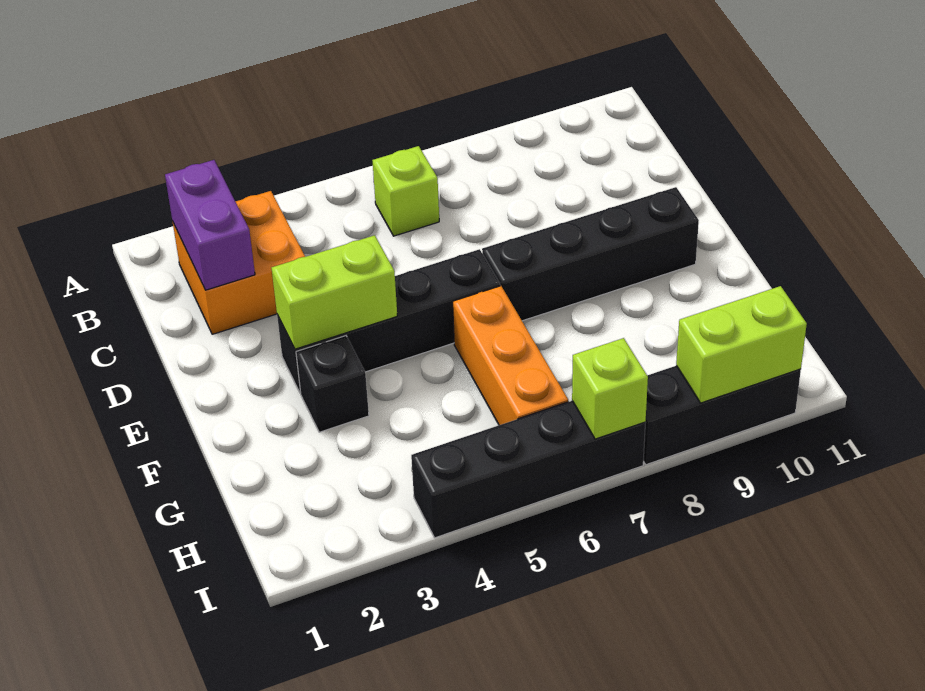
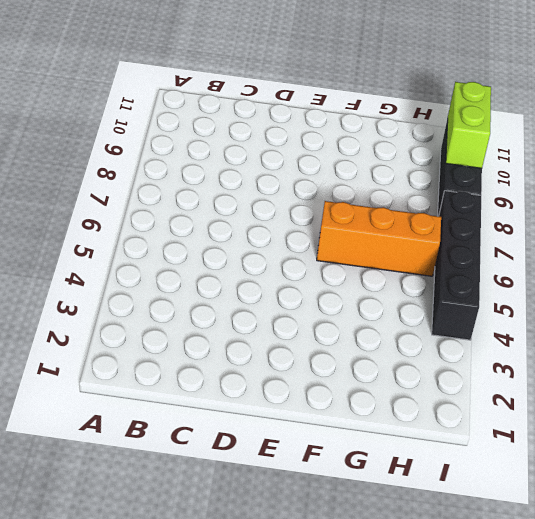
none -> orange 2x2 brick [173,191,305,334]
none -> lime 1x1 brick [372,146,439,236]
none -> black 1x4 brick [277,249,500,393]

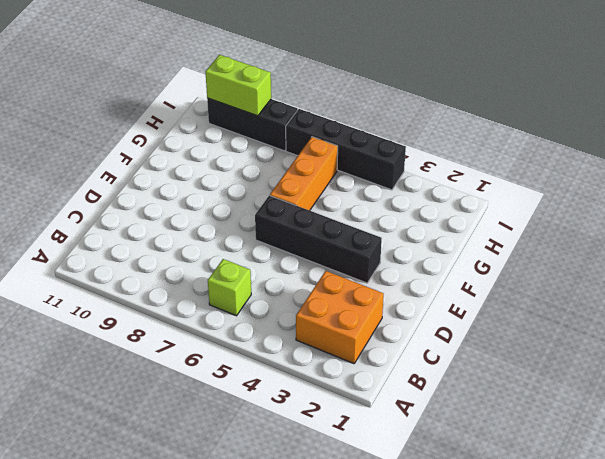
none -> black 1x4 brick [482,187,699,321]
none -> black 1x1 brick [296,336,369,432]
none -> purple 1x2 brick [165,160,255,290]

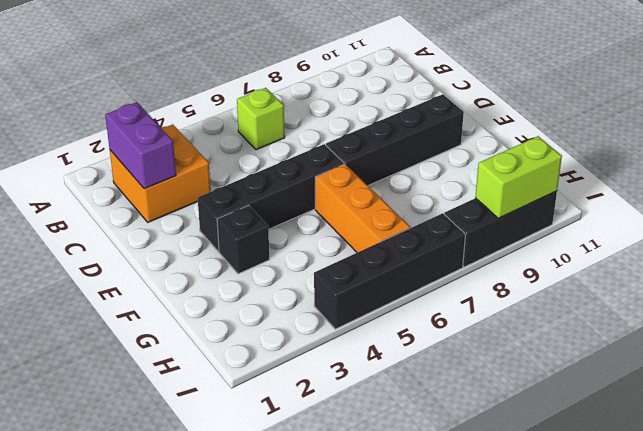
none -> lime 1x2 brick [272,235,397,349]
none -> lime 1x1 brick [572,338,648,439]

